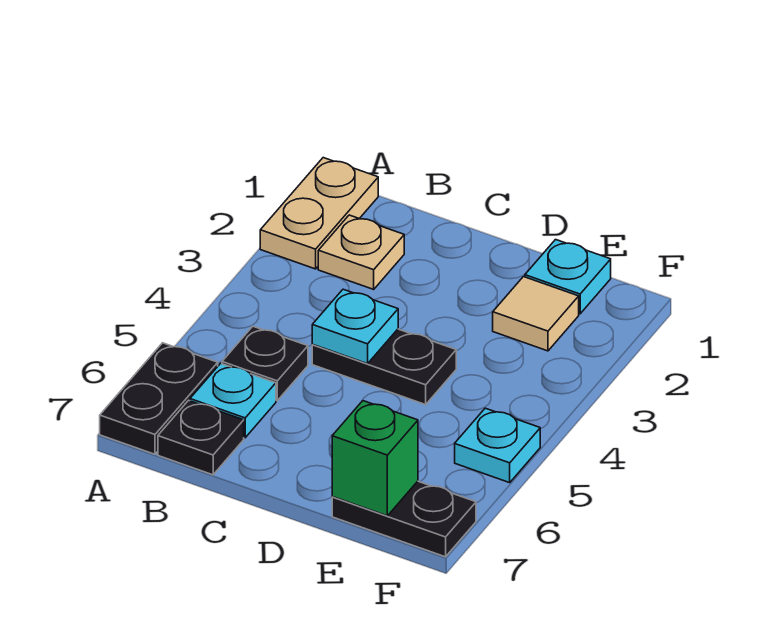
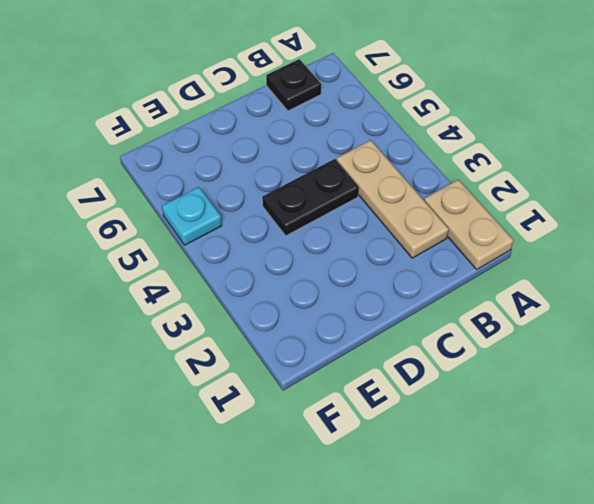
tan 1x3 plate [336,140,449,258] -> tan 1x1 plate [318,215,404,289]
none -> black 1x2 plate [100,343,218,454]
none -> black 1x1 plate [222,326,308,401]
none -> cyan 1x1 plate [190,363,276,438]

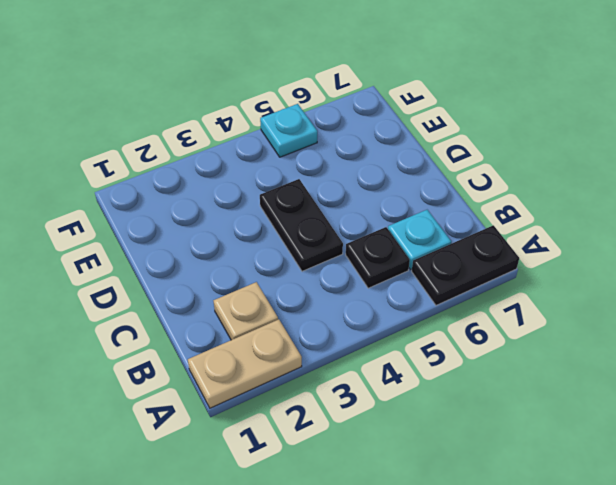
none -> black 1x1 plate [158,400,244,475]
none -> cyan 1x1 plate [525,240,611,314]
none -> tan 1x1 tile [493,277,579,351]

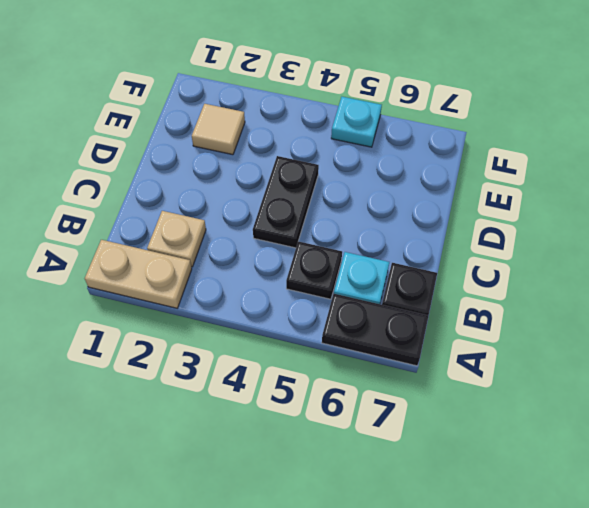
none -> cyan 1x1 plate [525,240,611,314]
none -> black 1x2 plate [332,481,476,557]
none -> cyan 1x1 plate [312,289,398,364]

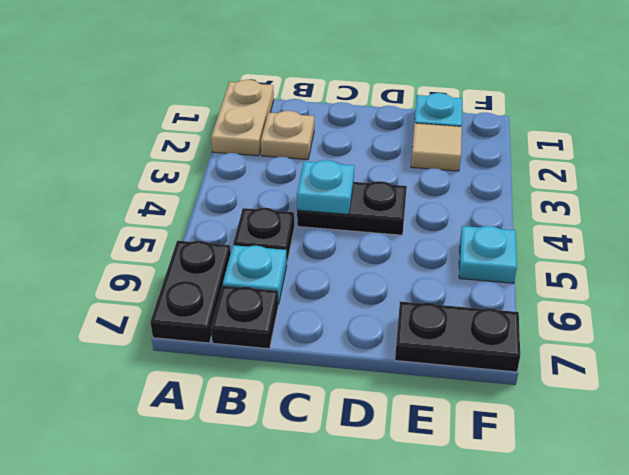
none -> green 1x1 brick [332,401,418,516]

